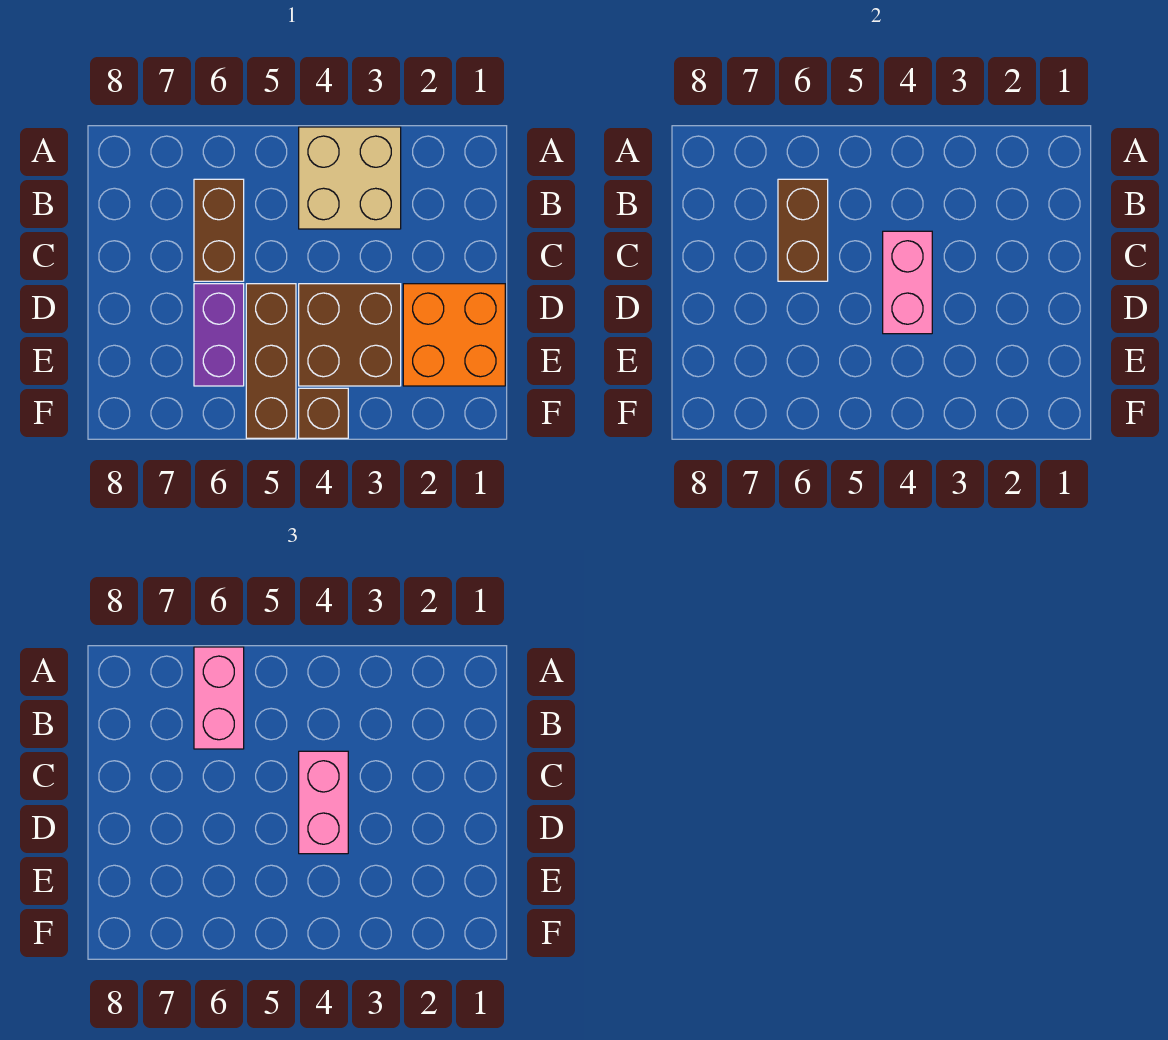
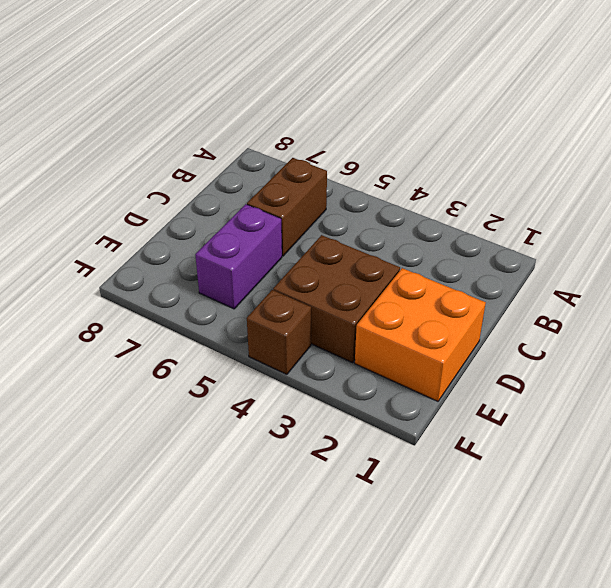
none -> tan 2x2 brick [299,127,401,229]
none -> brown 1x3 brick [246,284,296,438]

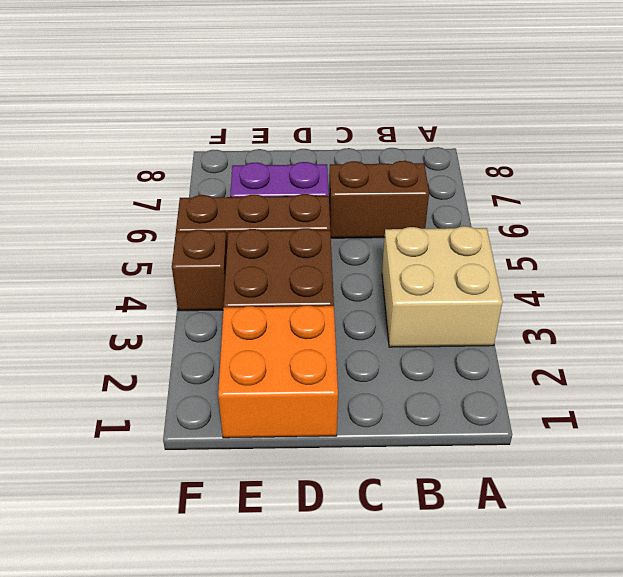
none -> brown 1x2 brick [778,179,828,281]
none -> pink 1x2 brick [883,231,932,334]

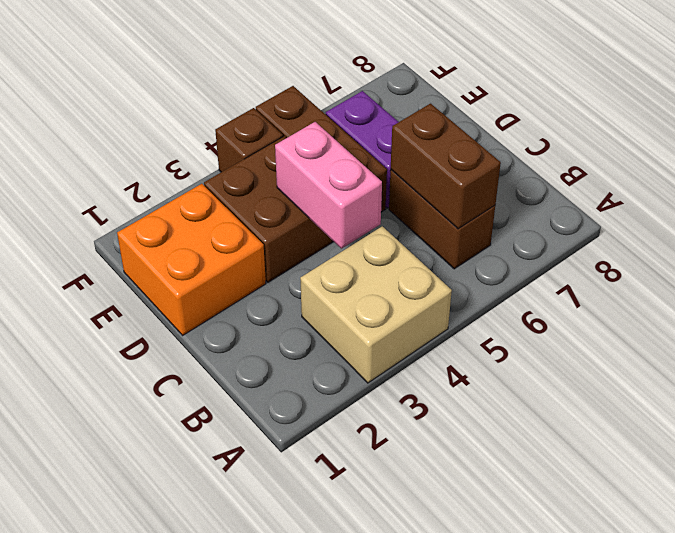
none -> pink 1x2 brick [194,647,244,749]
none -> pink 1x2 brick [299,751,348,854]

